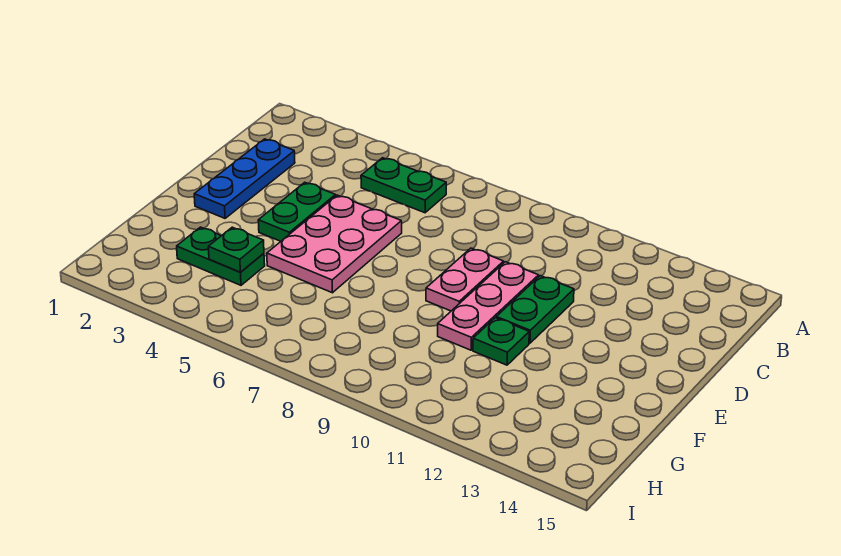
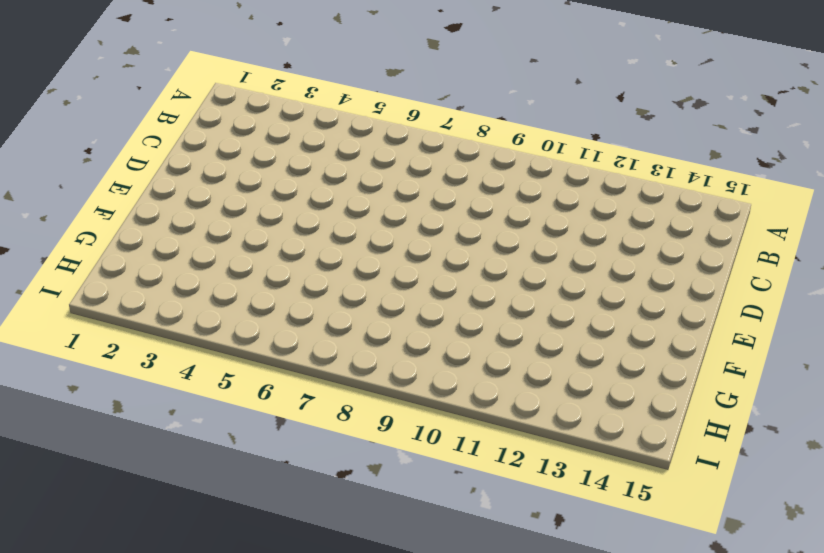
none -> green 1x2 plate [361,158,446,213]
none -> blue 1x3 plate [194,139,295,218]

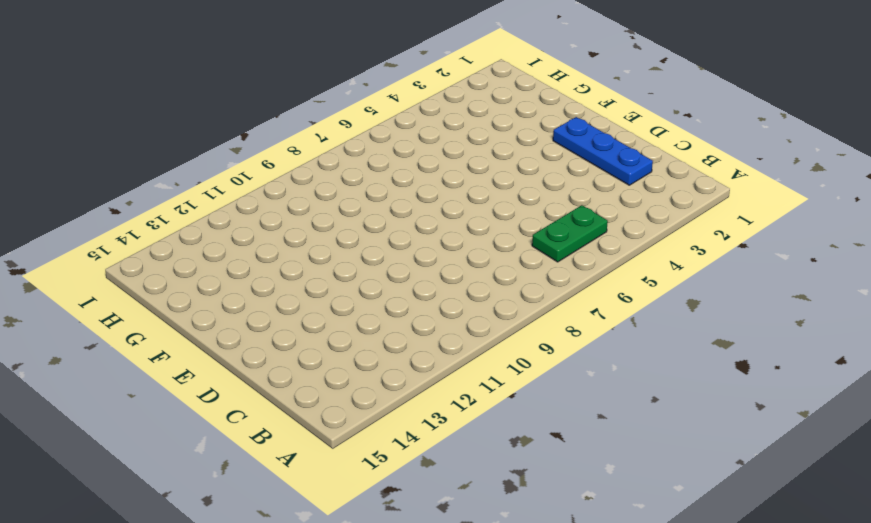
none -> green 1x2 plate [258,182,336,241]
none -> pink 2x3 plate [267,195,402,293]

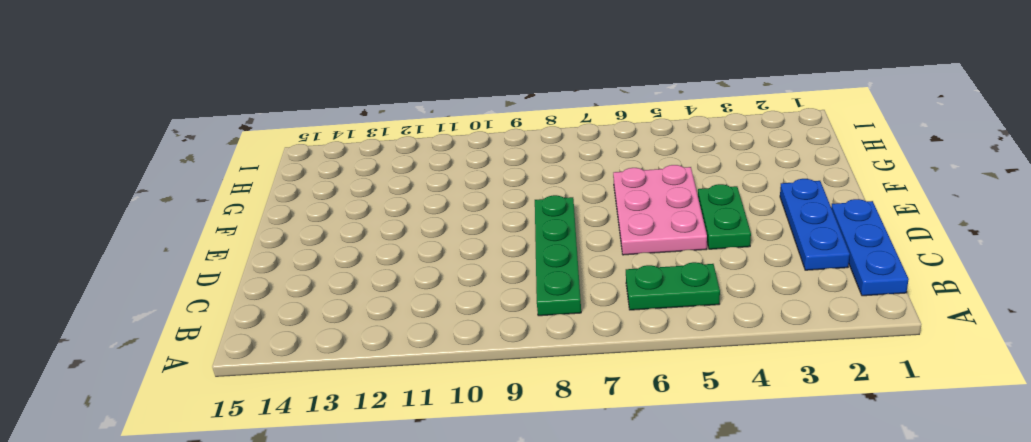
blue 1x3 plate [831,199,909,296] -> none
green 1x4 plate [535,195,581,316] -> none
none -> pink 1x2 plate [426,248,504,311]
none -> pink 1x3 plate [438,262,539,350]

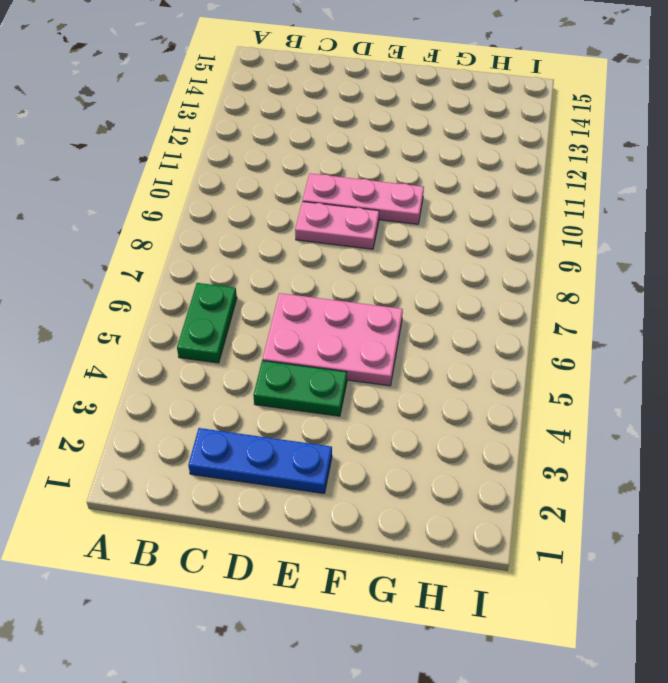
none -> green 1x2 plate [496,276,574,343]
none -> green 1x1 plate [473,318,529,365]

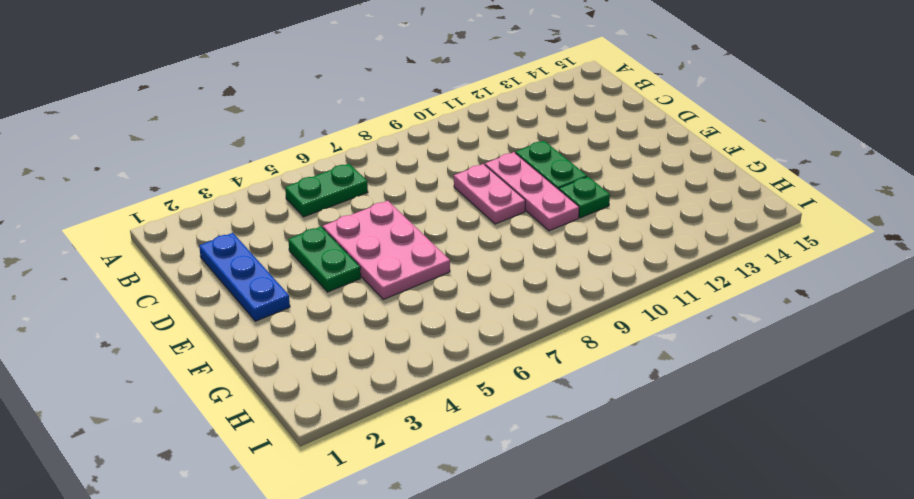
none -> green 1x2 plate [177,227,265,285]
none -> green 1x1 plate [208,227,264,272]

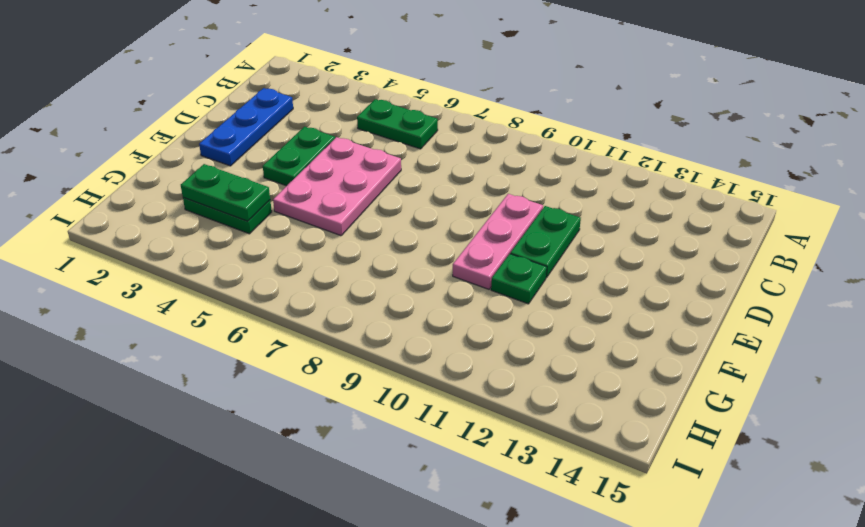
green 1x2 plate [181,164,270,221] -> green 1x1 plate [208,227,264,272]
none -> pink 1x2 plate [426,248,504,311]

